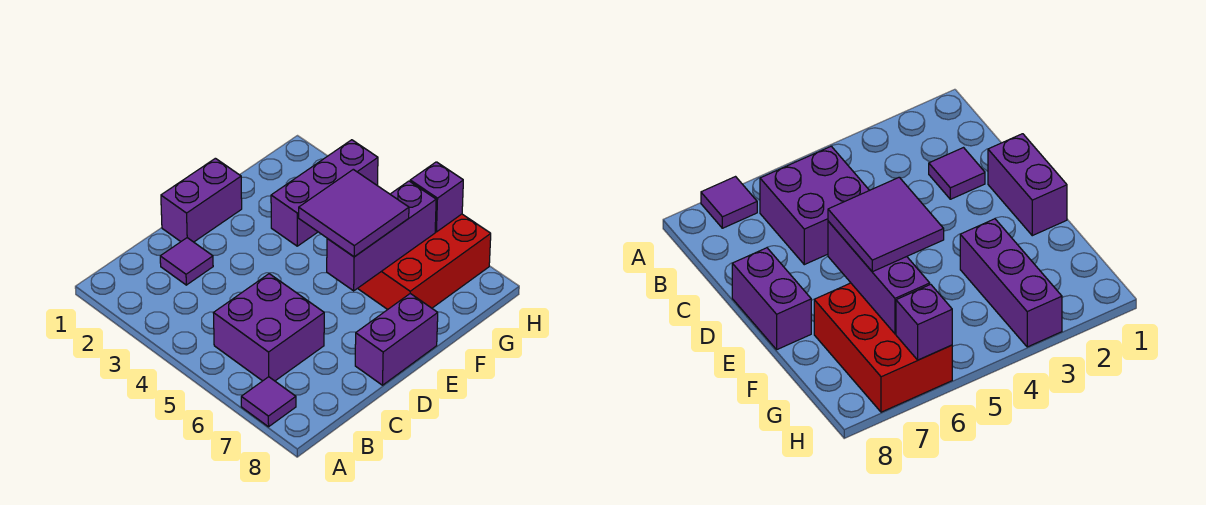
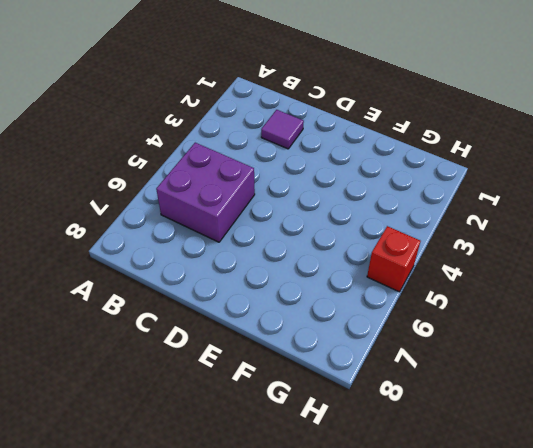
red 1x1 brick [367,226,420,292] -> none
none -> purple 1x1 tile [241,377,296,427]
none -> purple 1x2 brick [161,158,242,242]

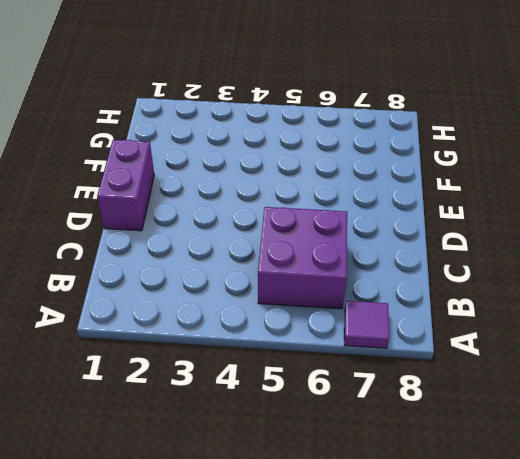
none -> purple 1x1 tile [160,238,213,285]
none -> purple 1x2 brick [355,294,438,385]

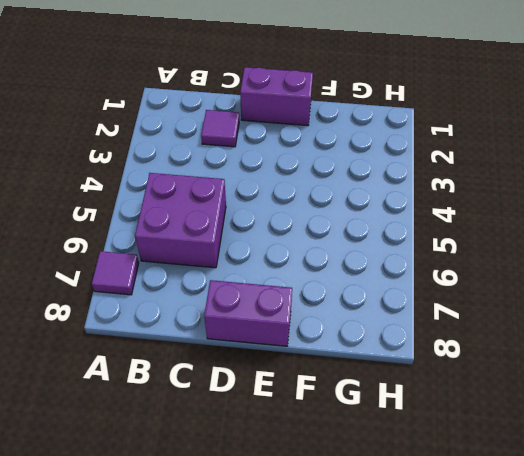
none -> purple 1x3 brick [271,140,378,246]
none -> red 2x3 brick [358,214,491,310]

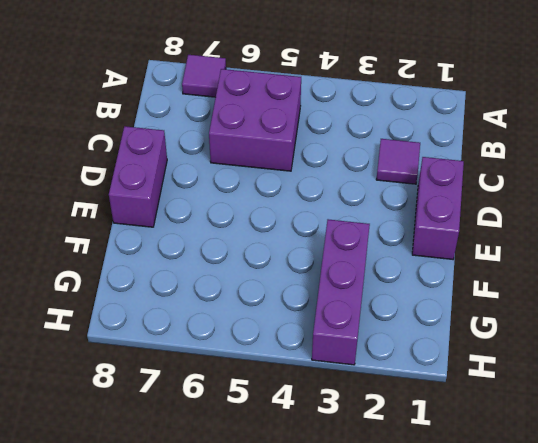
none -> red 2x3 brick [358,214,491,310]
none -> purple 1x3 brick [327,181,436,291]

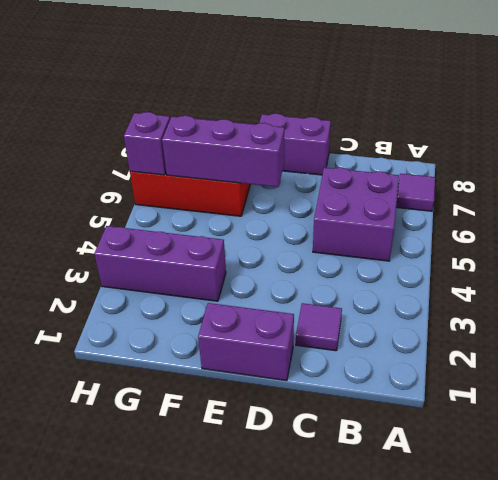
none -> purple 2x2 tile [299,169,409,257]

